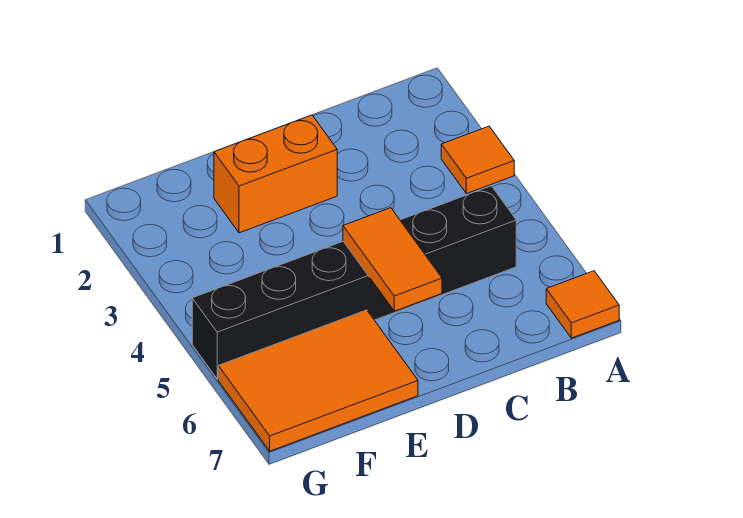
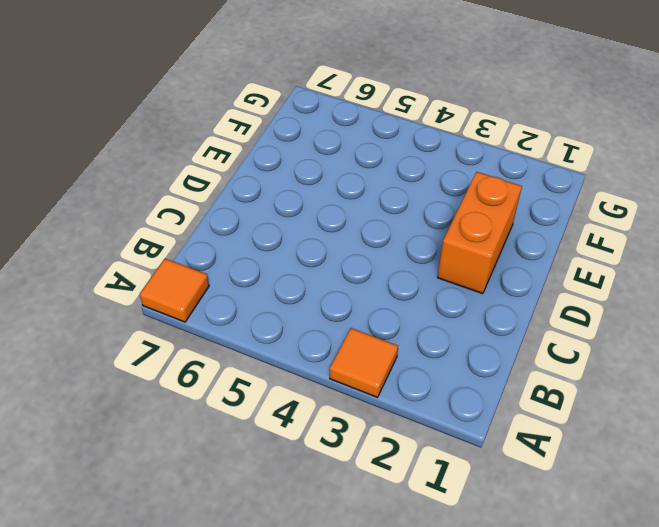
none -> black 1x6 brick [192,186,516,379]
none -> orange 2x3 tile [218,310,418,451]

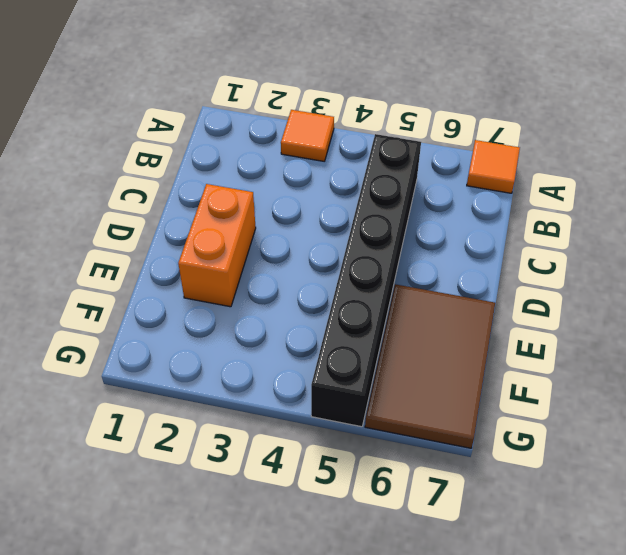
brown 2x3 tile [365,284,495,448] -> orange 2x3 tile [218,310,418,451]
none -> orange 1x2 tile [343,208,442,311]

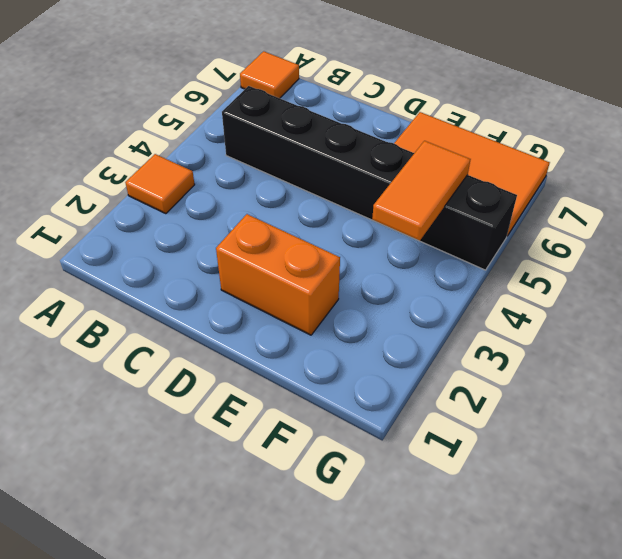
orange 1x2 tile [372,141,471,241] -> orange 1x2 tile moved to [343,208,442,311]

